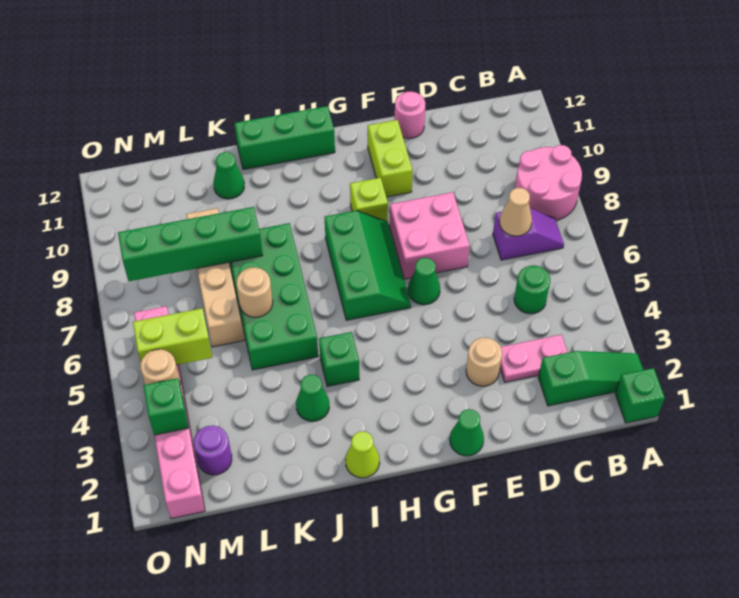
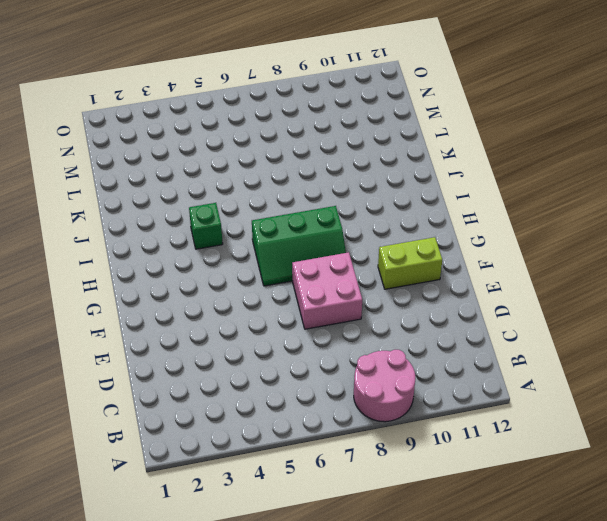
none -> green 1x1 brick [615,368,665,423]
none -> green 1x3 slope [538,351,643,406]
none -> purple 1x2 slope [493,208,564,260]

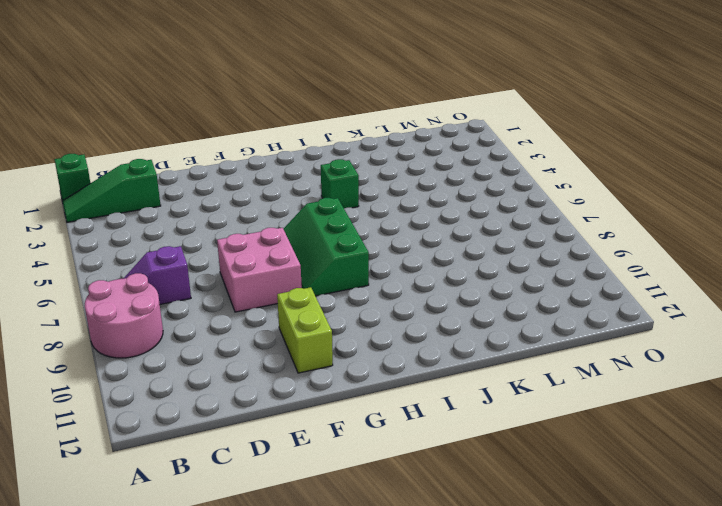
none -> pink 1x2 plate [500,335,568,382]
none -> green 1x1 round brick [514,265,550,314]
none -> tan 1x1 round brick [466,338,502,386]

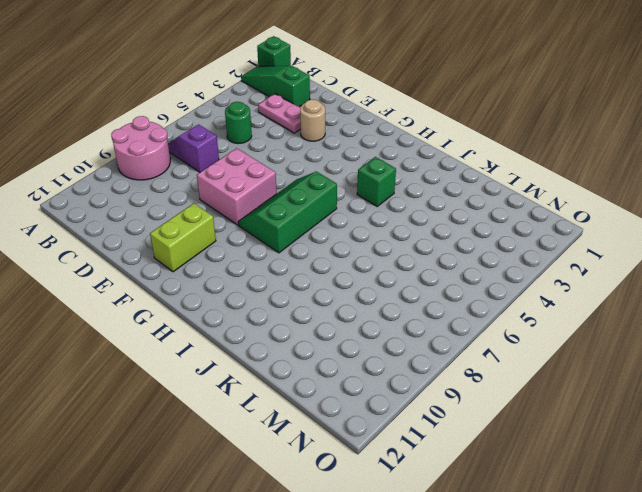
none -> pink 1x1 round brick [395,91,425,139]
none -> green 1x1 cone [450,409,484,456]
none -> green 1x1 cone [408,258,440,305]

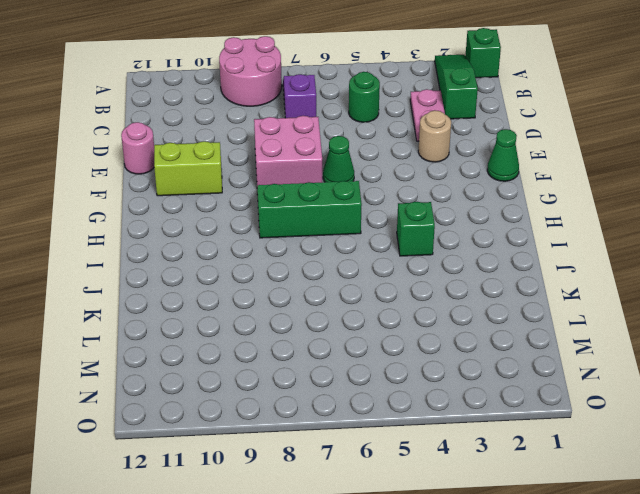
none -> lime 1x1 brick [350,178,388,222]
none -> green 1x3 brick [235,106,335,170]
none -> lime 1x1 cone [345,431,380,478]

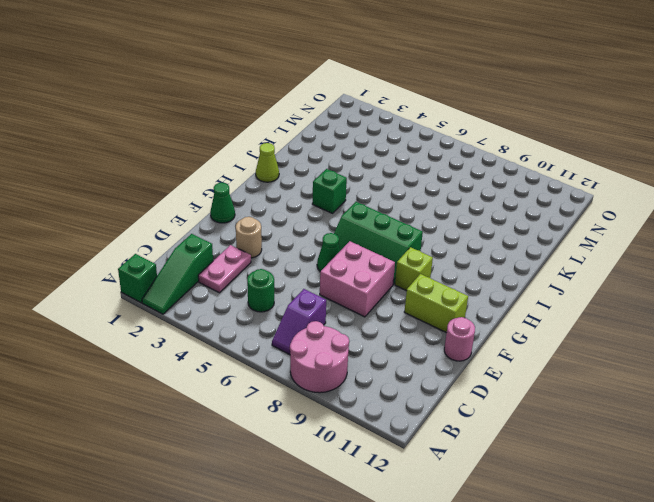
none -> green 1x3 brick [235,106,335,170]
none -> green 1x1 cone [296,375,329,421]
none -> green 2x4 brick [230,223,318,370]

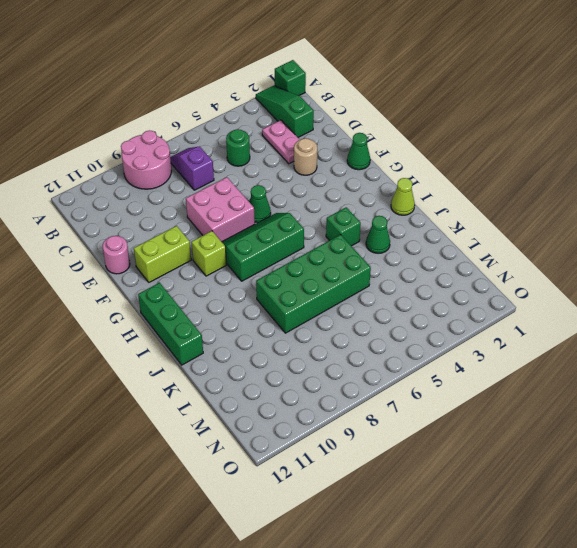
none -> green 1x1 cone [214,152,244,199]
none -> tan 1x4 brick [186,208,244,347]
none -> purple 1x1 round brick [194,426,232,475]

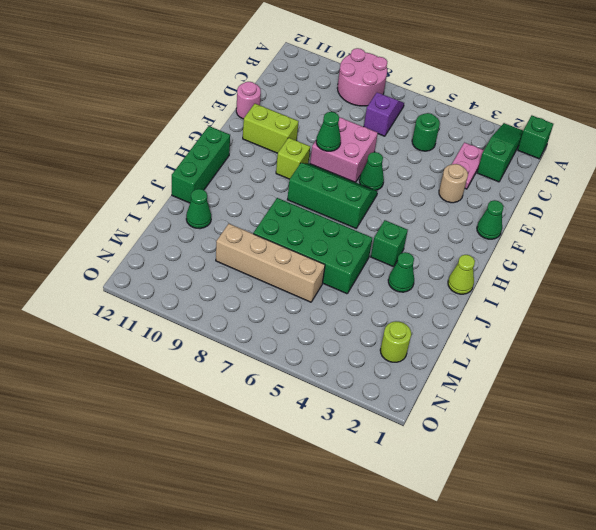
green 1x1 cone [316,112,341,151] -> none
lime 1x1 round brick [380,321,411,362] -> purple 1x1 round brick [194,426,232,475]
none -> pink 1x6 brick [134,306,205,519]
none -> tan 1x1 cone [499,188,532,236]
none -> tan 1x1 round brick [237,267,273,317]

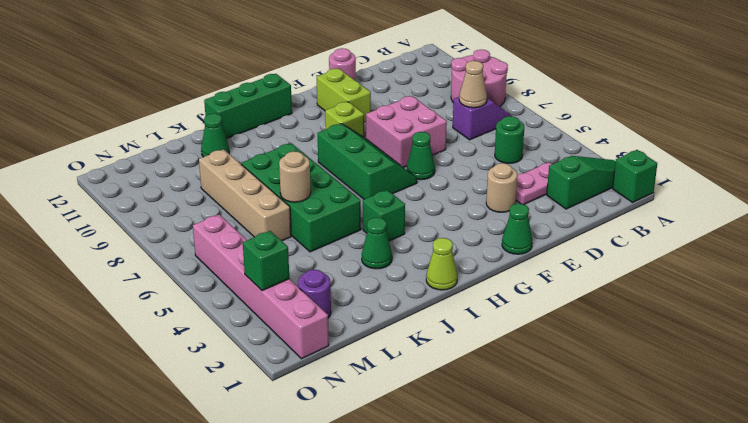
none -> green 1x4 brick [118,207,263,281]
none -> lime 1x2 brick [133,308,212,365]
none -> tan 1x1 round brick [141,349,180,385]

